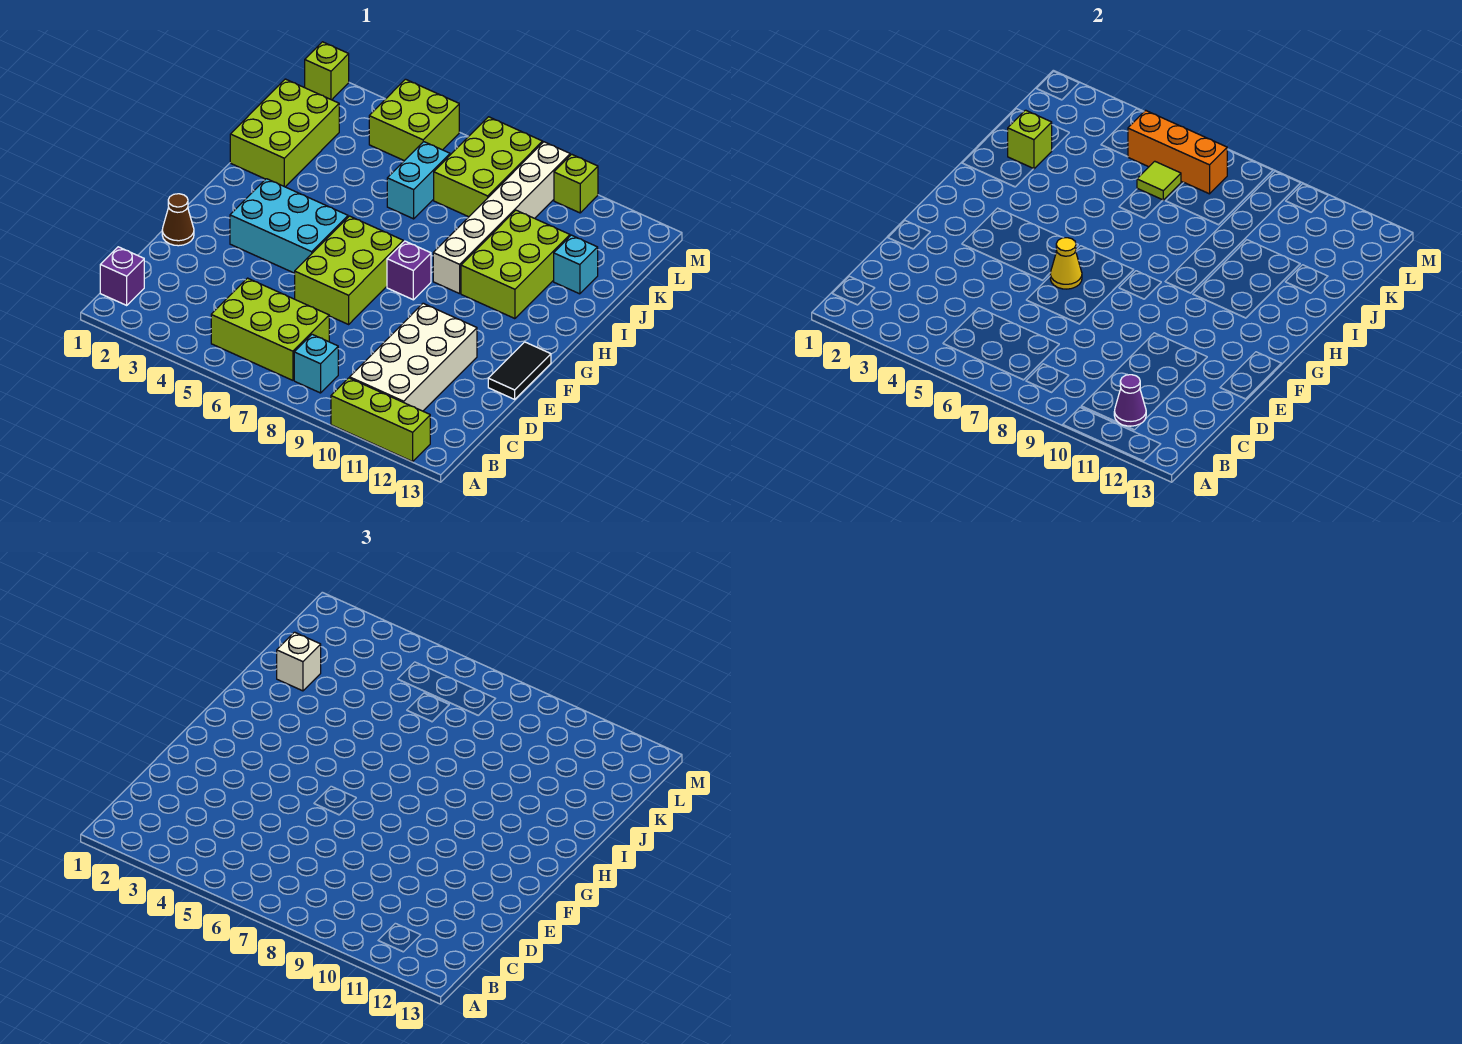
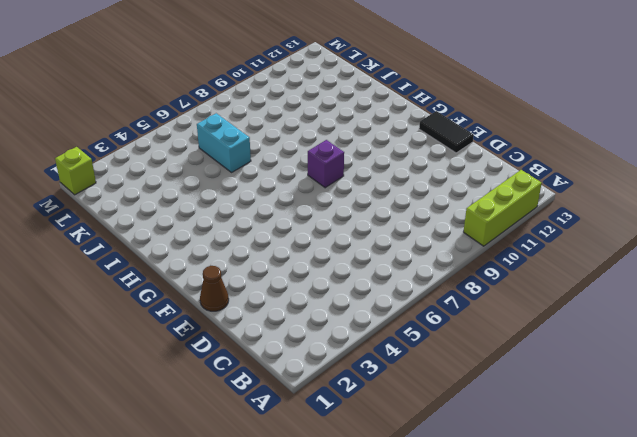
none -> purple 1x1 brick [100,247,144,305]
none -> lime 2x3 brick [211,278,329,380]
none -> cyan 1x1 brick [294,334,338,393]

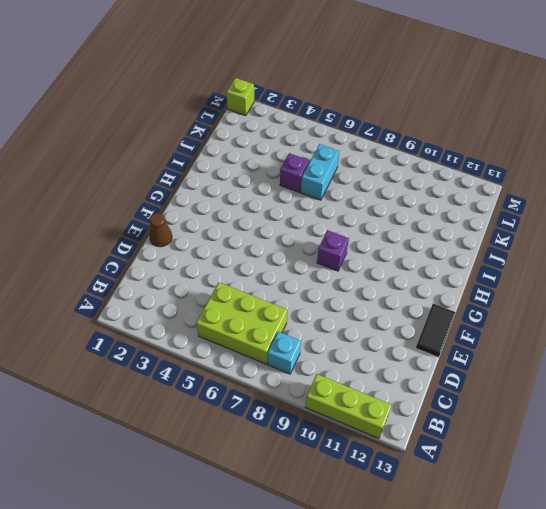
purple 1x1 brick [280,153,309,193] -> purple 1x1 brick moved to [100,247,144,305]
none -> white 2x4 brick [350,303,477,411]
none -> lime 2x3 brick [295,216,403,324]
none -> cyan 2x3 brick [230,179,348,273]

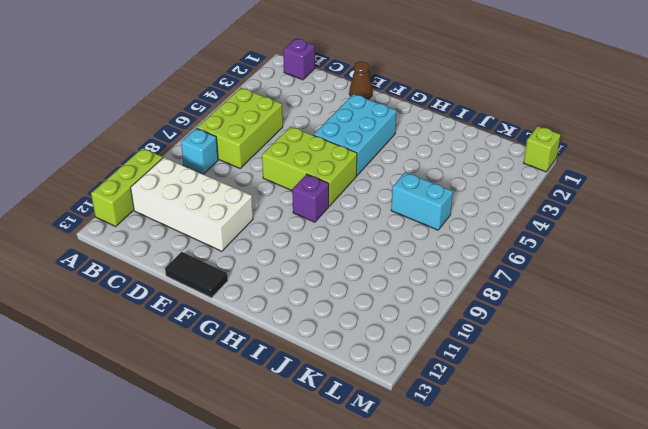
none -> white 1x6 brick [433,142,570,294]
none -> lime 2x3 brick [461,210,570,319]
none -> lime 2x3 brick [230,79,339,187]

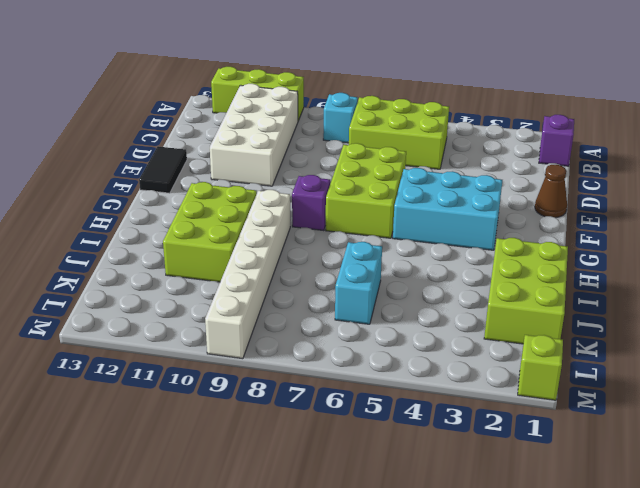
none -> cyan 1x1 brick [554,235,598,294]
none -> lime 2x3 brick [434,117,543,217]
none -> lime 2x2 brick [369,79,459,161]

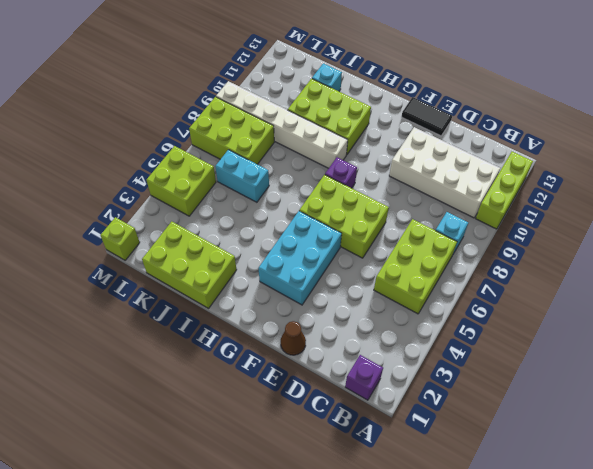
none -> lime 1x1 brick [554,154,598,213]
none -> purple 1x1 cone [1114,375,1146,426]
none -> yellow 1x1 cone [1050,238,1082,289]

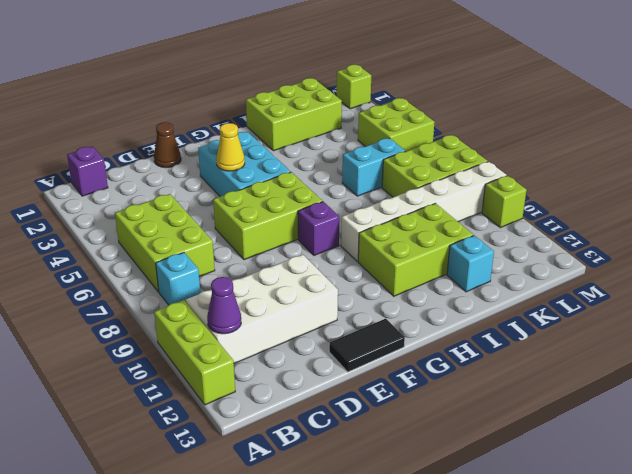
yellow 1x1 cone [216,123,245,171] -> yellow 1x1 cone moved to [1050,238,1082,289]
none -> lime 1x1 brick [1008,110,1052,169]
none -> lime 1x1 tile [1137,161,1181,200]
none -> orange 1x3 brick [1128,110,1227,194]

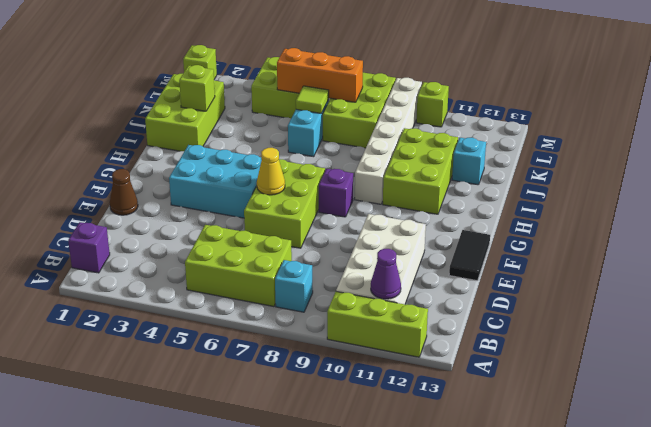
none -> white 1x1 brick [277,632,321,691]

